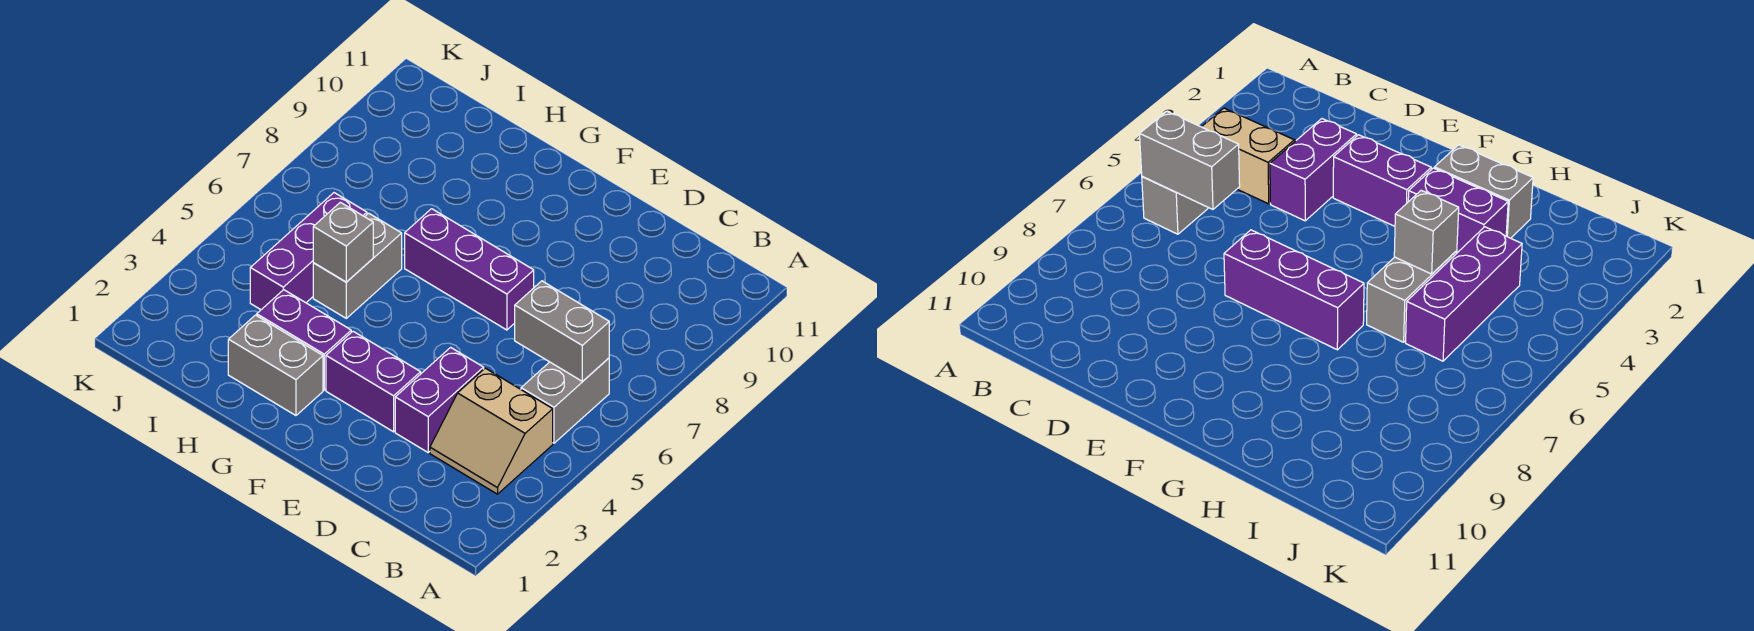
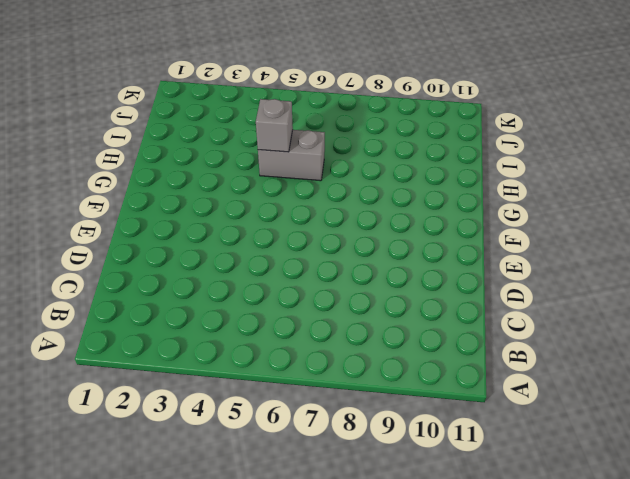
none -> tan 2x2 slope [430,368,553,494]
none -> grey 1x2 brick [521,358,609,443]

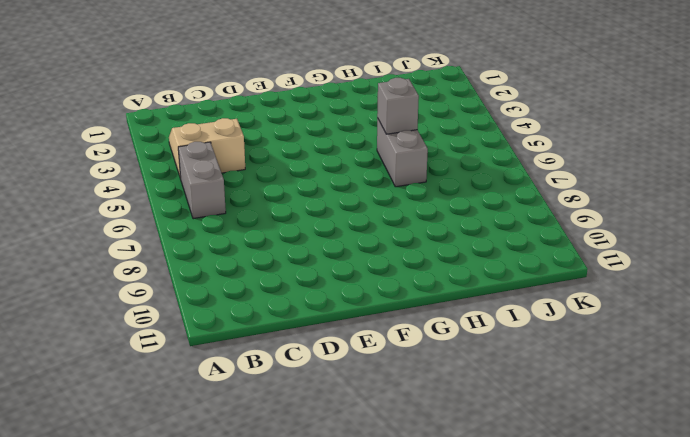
none -> purple 1x2 brick [395,347,484,452]
none -> purple 1x2 brick [326,331,421,432]

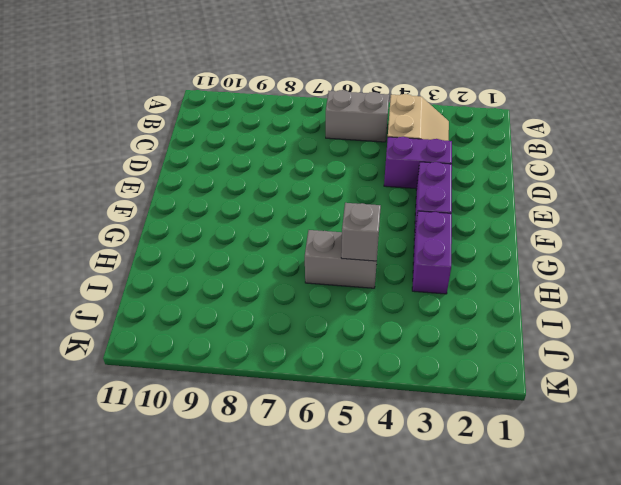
none -> purple 1x3 brick [405,209,534,330]
none -> grey 1x2 brick [228,315,323,415]

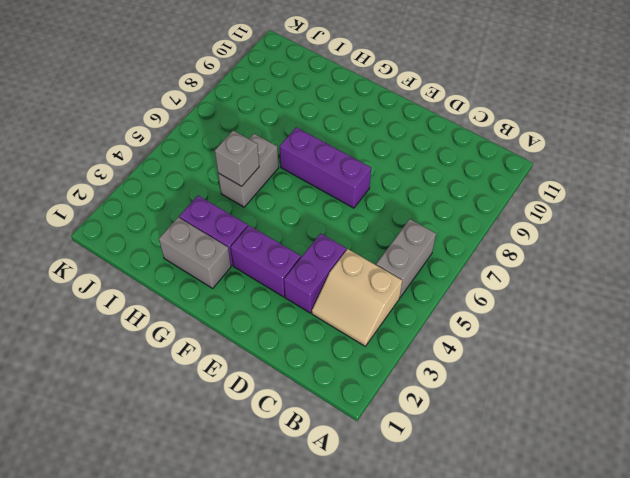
none -> purple 1x3 brick [250,193,367,310]
none -> grey 1x2 brick [515,281,609,382]

